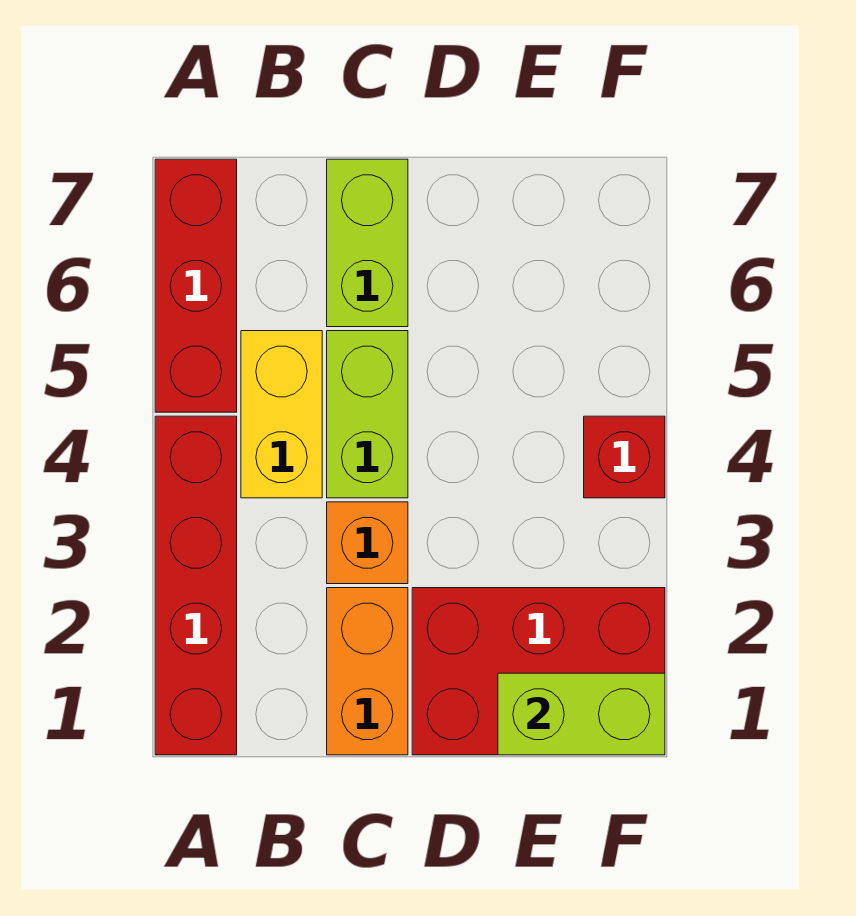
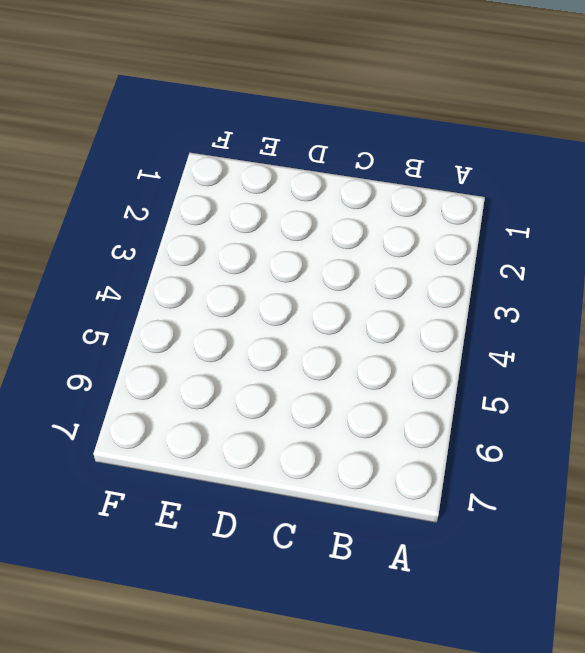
none -> red 1x4 brick [155,416,237,755]
none -> red 1x3 brick [155,159,237,412]

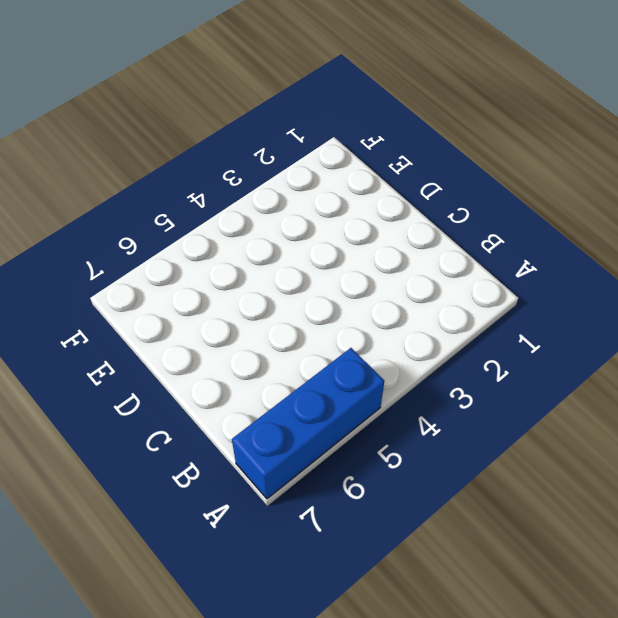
blue 1x3 brick [232,348,384,499] -> red 1x3 brick [155,159,237,412]
none -> red 1x4 brick [155,416,237,755]
none -> yellow 1x2 brick [241,331,322,498]

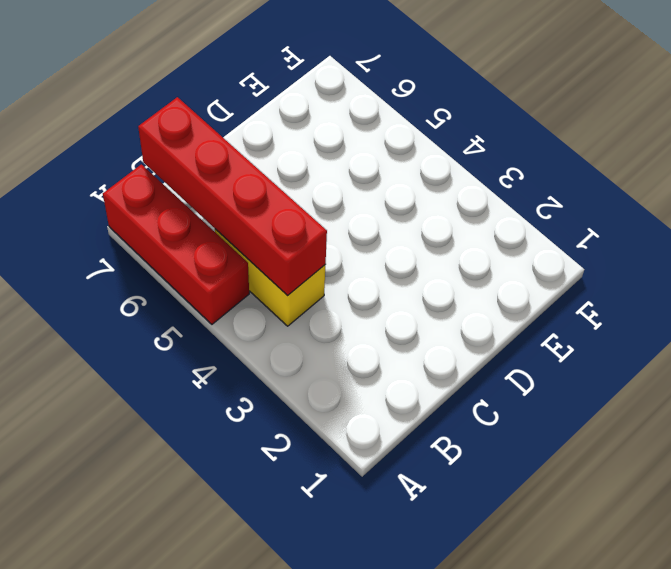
red 1x4 brick [138,97,327,296] -> red 1x4 brick moved to [155,416,237,755]
none -> orange 1x2 brick [327,588,408,755]
none -> orange 1x1 brick [327,502,408,584]

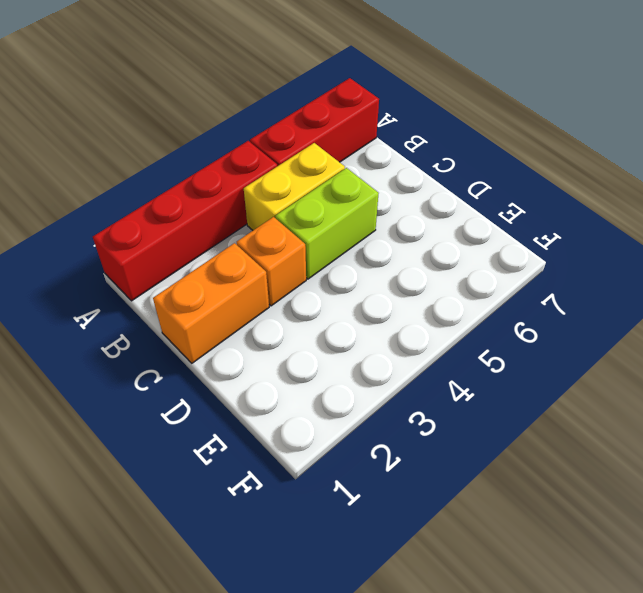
none -> lime 1x2 brick [327,159,408,327]
none -> red 2x3 brick [412,588,665,755]

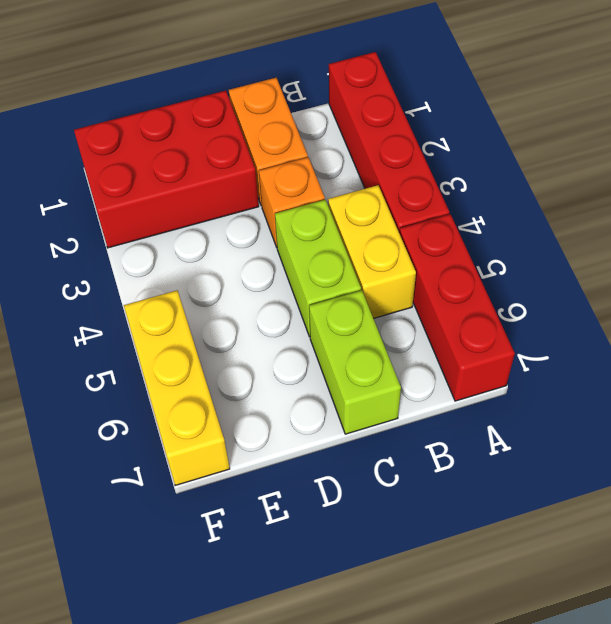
yellow 1x3 brick [124,290,230,486] -> none
none -> red 1x1 brick [584,416,665,498]
none -> lime 1x2 brick [498,673,665,755]

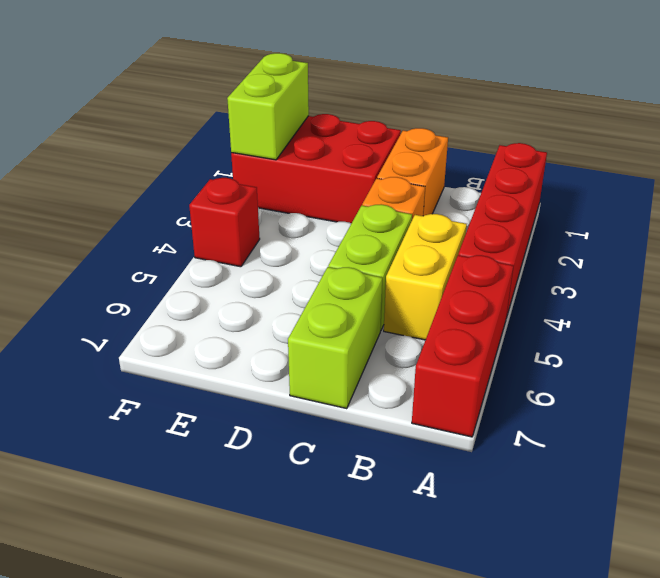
lime 1x2 brick [227,53,309,160] -> lime 1x2 brick turned to [498,673,665,755]

